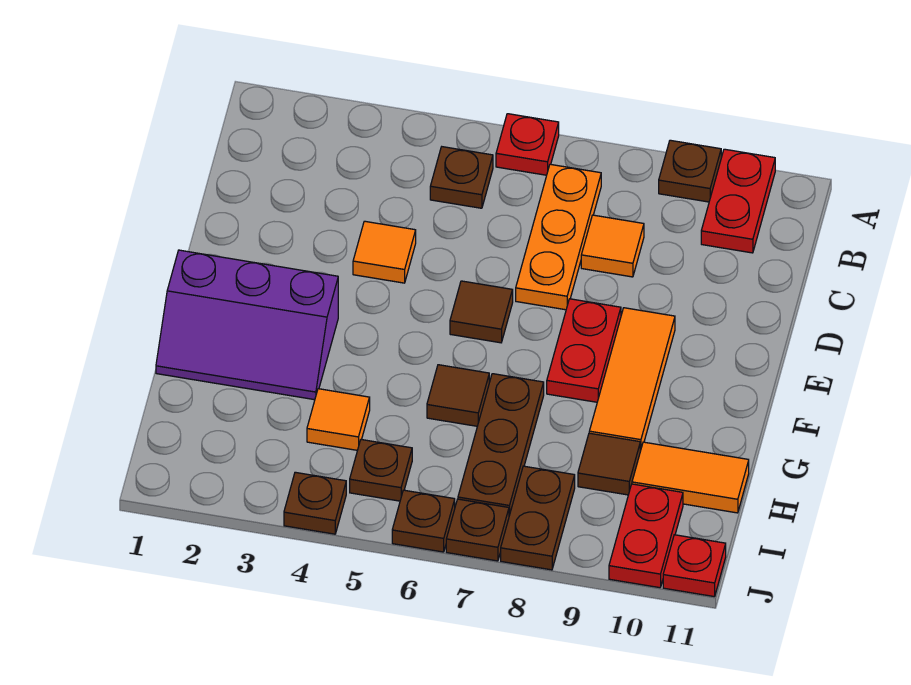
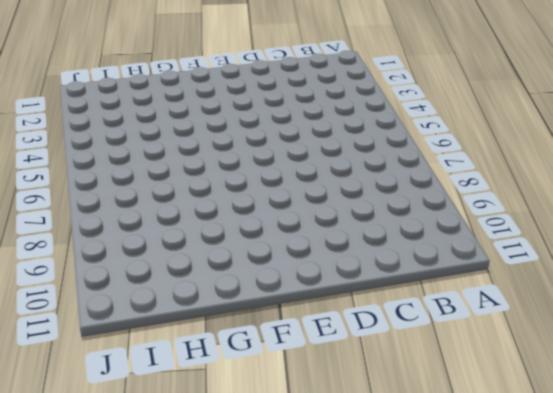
none -> red 1x1 plate [496,114,559,175]
none -> brown 1x1 plate [659,140,721,202]
none -> red 1x2 plate [701,149,775,253]

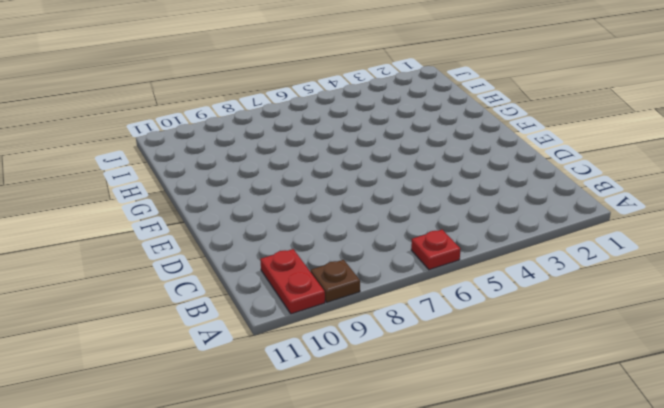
none -> brown 1x1 plate [430,147,493,208]
none -> orange 1x3 plate [516,164,601,310]
none -> orange 1x1 tile [581,215,644,277]

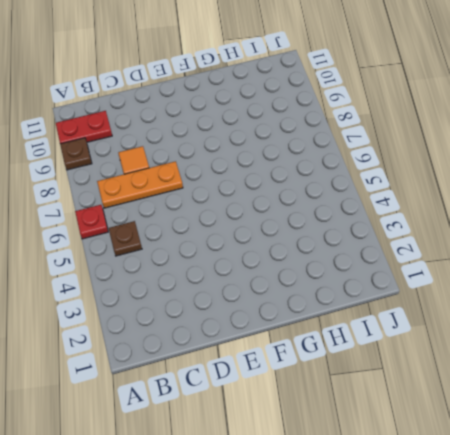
none -> orange 1x1 tile [353,221,416,283]
none -> brown 1x1 tile [450,281,513,343]
none -> red 1x2 plate [547,299,621,402]

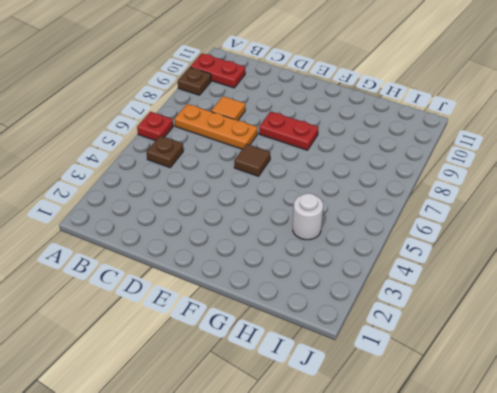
white 1x1 round brick [293,193,323,240] -> orange 1x1 tile [307,389,370,450]
none -> orange 1x1 tile [353,221,416,283]
none -> orange 1x3 tile [589,308,675,451]
none -> purple 2x3 slope [156,250,338,400]

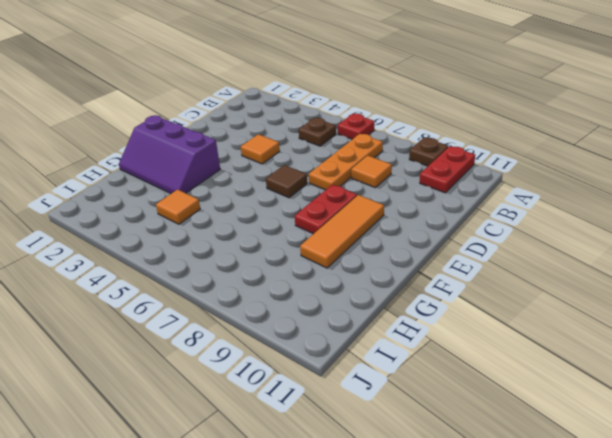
none -> brown 1x1 tile [427,365,489,426]
none -> brown 1x3 plate [458,374,544,516]
none -> brown 1x1 tile [578,433,640,495]

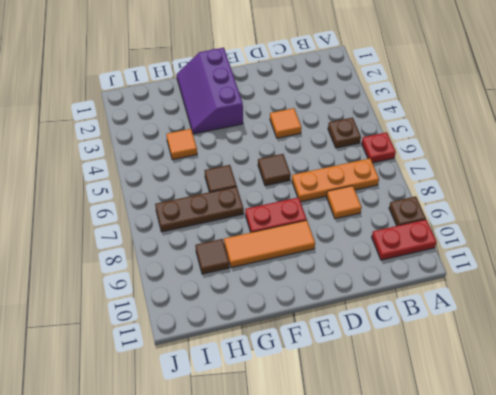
none -> orange 1x2 tile [632,442,749,513]
none -> brown 1x1 plate [350,439,412,501]
none -> brown 1x2 plate [501,466,575,570]

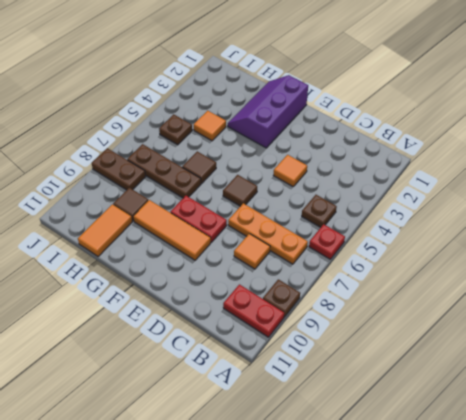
none -> red 1x2 plate [609,484,683,588]
none -> brown 1x1 plate [284,472,346,534]
none -> brown 1x1 plate [392,490,455,552]

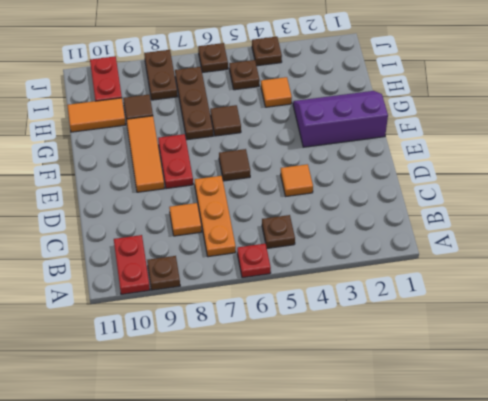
none -> brown 1x1 plate [446,499,509,561]
none -> red 1x1 plate [663,535,726,597]

